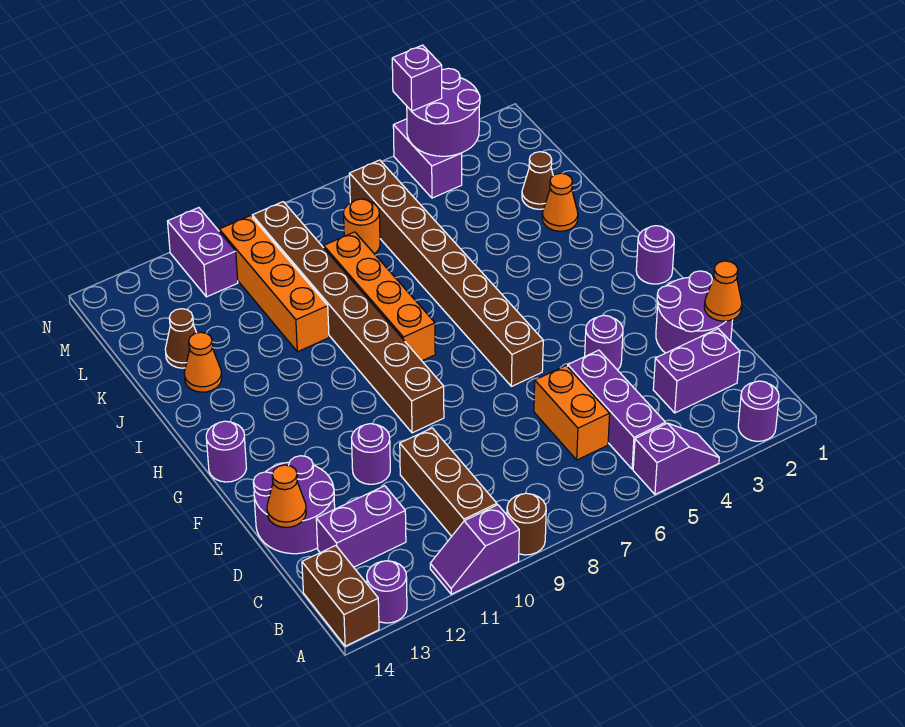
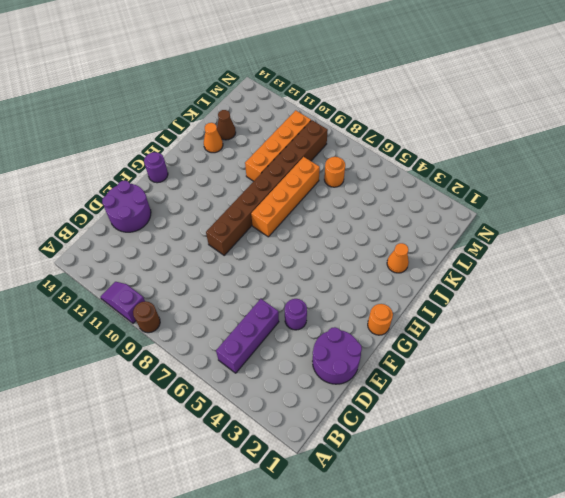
orange 1x1 round brick [368,304,393,335] -> purple 1x1 round brick [636,226,674,284]
none -> purple 1x1 round brick [738,381,779,441]
none -> purple 1x2 slope [633,423,719,494]
none -> purple 1x1 round brick [367,561,407,623]
none -> brown 1x2 brick [302,546,379,646]

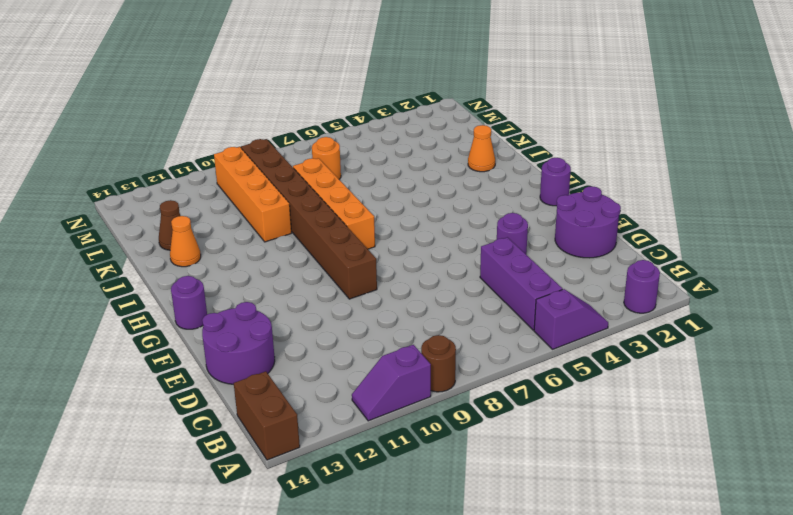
none -> purple 1x1 round brick [367,561,407,623]
none -> brown 1x3 brick [400,428,497,536]
none -> purple 1x2 brick [653,329,740,413]
none -> orange 1x2 brick [534,366,610,460]

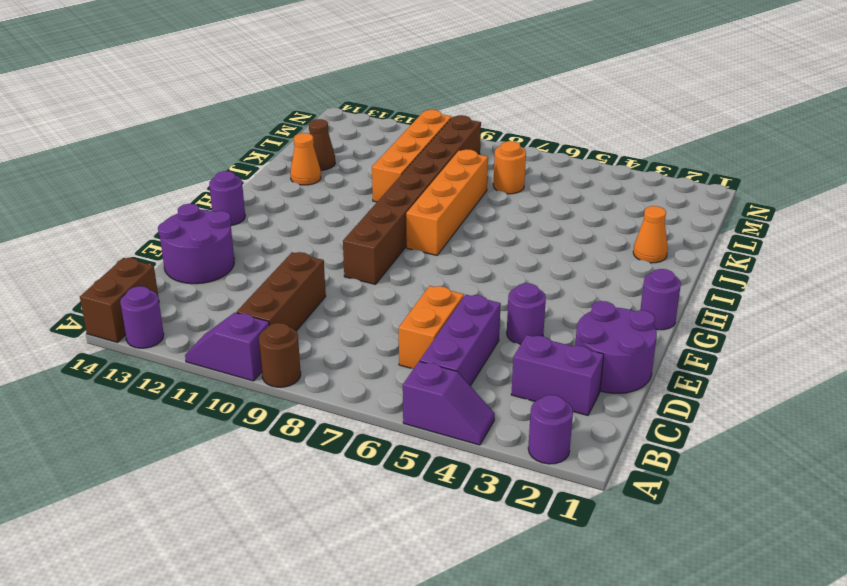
none -> purple 1x2 brick [316,486,406,567]
none -> purple 1x1 round brick [352,424,390,484]
none -> brown 1x8 brick [349,160,543,386]
none -> brown 1x1 cone [522,152,553,209]

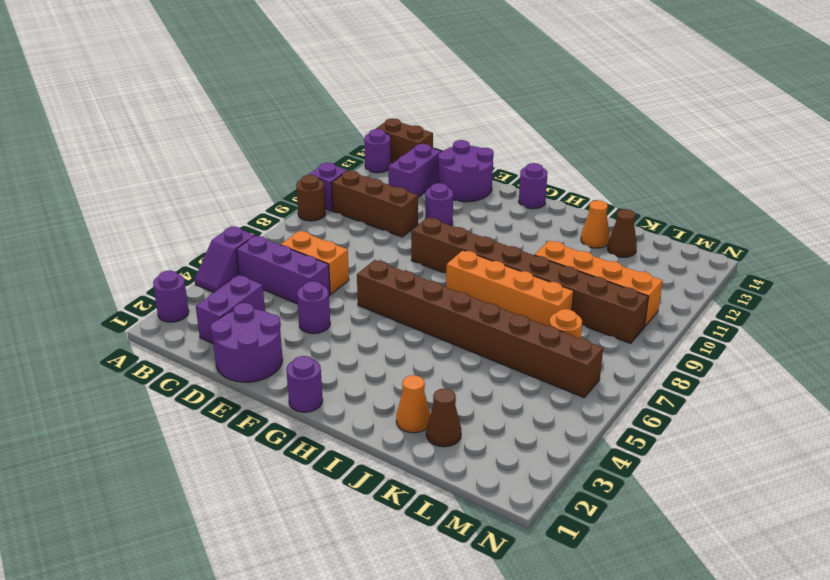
none -> purple 1x2 brick [393,119,462,198]
none -> purple 1x2 brick [168,208,238,297]
none -> orange 1x1 cone [704,261,742,321]
none -> orange 1x1 cone [267,465,306,527]

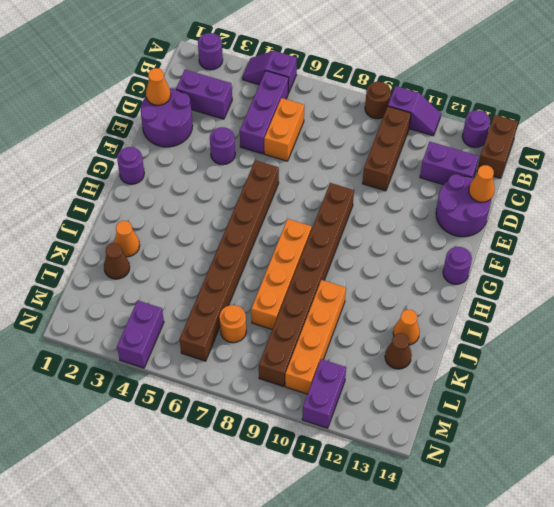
none -> purple 1x1 round brick [352,424,390,484]
none -> purple 2x2 round brick [407,68,480,156]
none -> purple 1x1 brick [392,45,442,111]

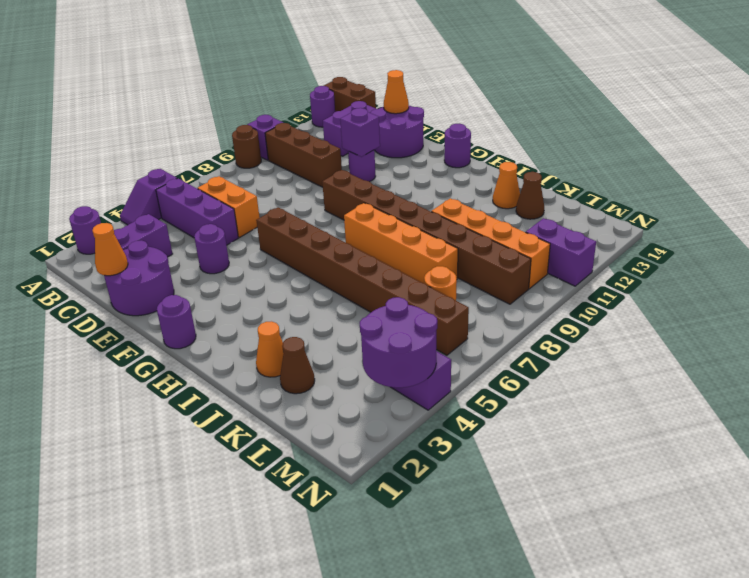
purple 1x1 brick [340,108,380,157] -> purple 1x1 brick moved to [392,45,442,111]

